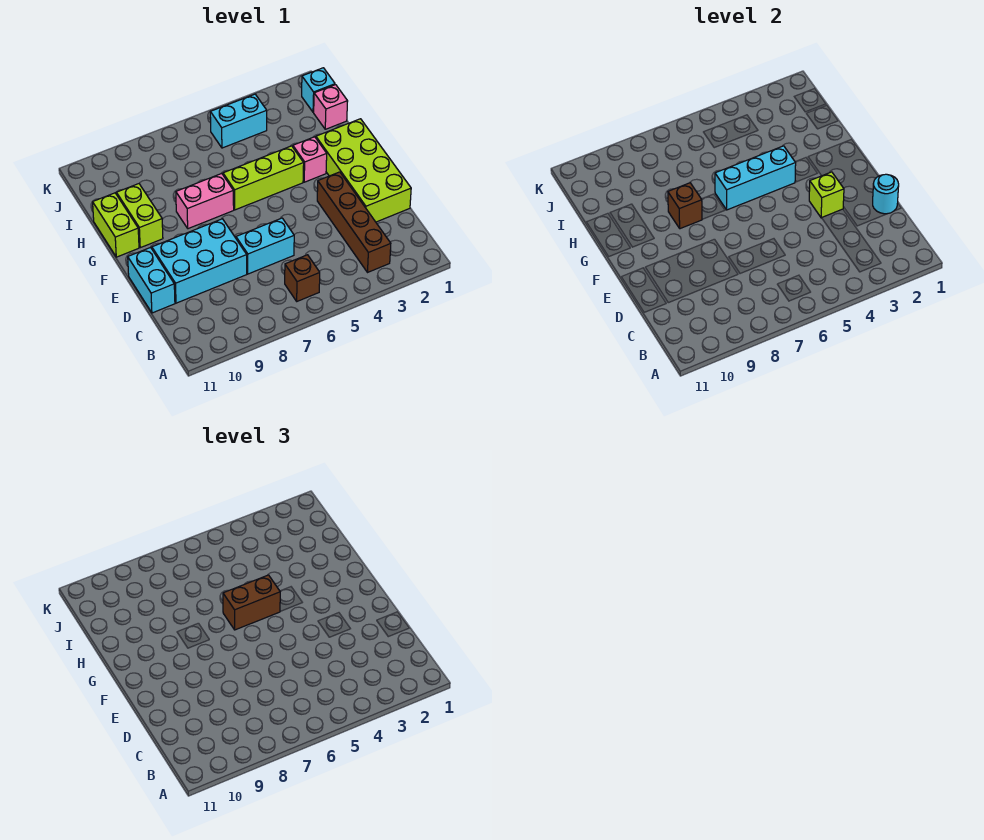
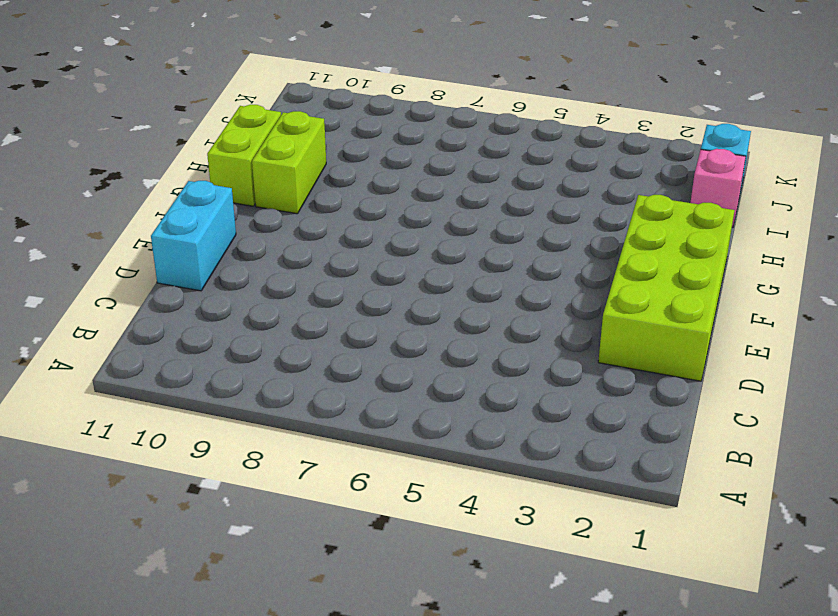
none -> brown 1x4 brick [317,172,391,273]
none -> brown 1x1 brick [285,255,320,301]
none -> cyan 1x2 brick [236,218,294,274]

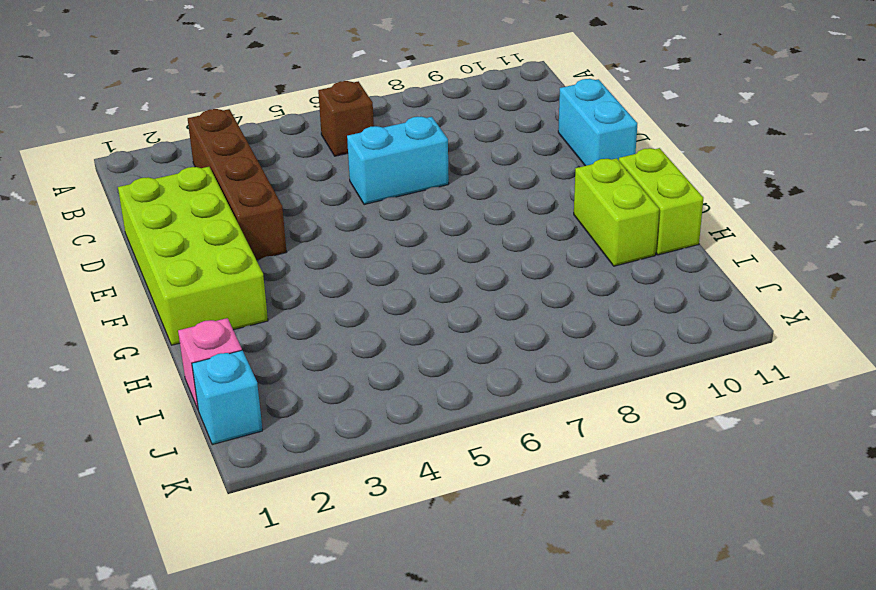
none -> cyan 2x3 brick [152,219,247,303]
none -> pink 1x1 brick [293,137,327,182]
none -> lime 1x3 brick [223,146,304,210]

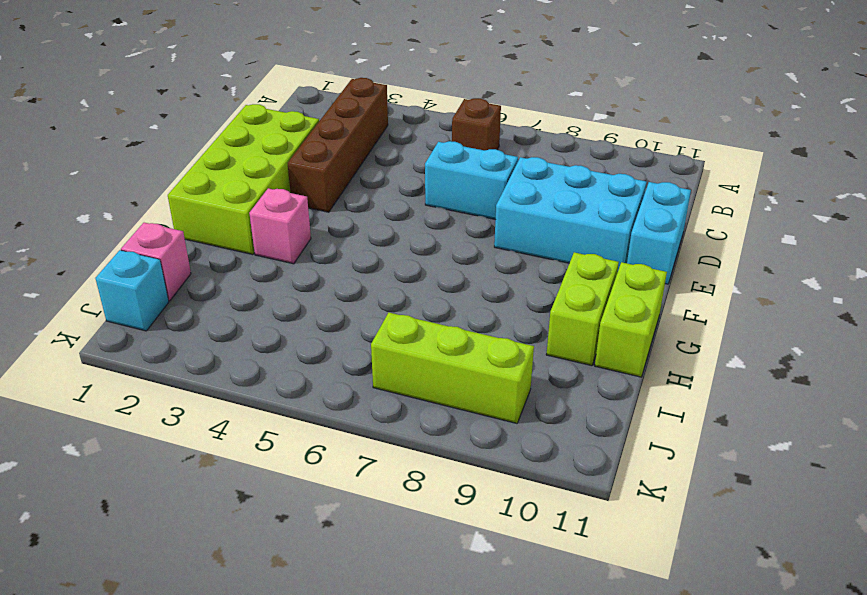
lime 1x3 brick [371,313,534,423] -> lime 1x3 brick moved to [223,146,304,210]
none -> pink 1x2 brick [176,174,234,229]
none -> cyan 1x2 brick [210,94,267,148]
none -> cyan 1x1 round brick [873,174,899,214]

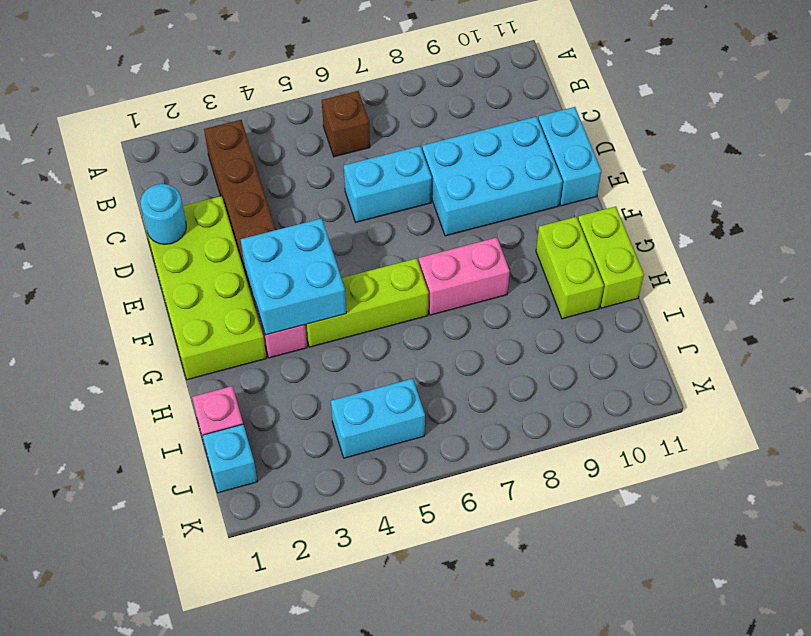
cyan 2x2 brick [241,218,346,335] -> cyan 1x3 brick [715,146,796,210]
none -> lime 1x1 brick [809,172,844,218]
none -> brown 1x1 brick [668,183,702,229]
none -> brown 1x2 brick [223,575,280,630]

